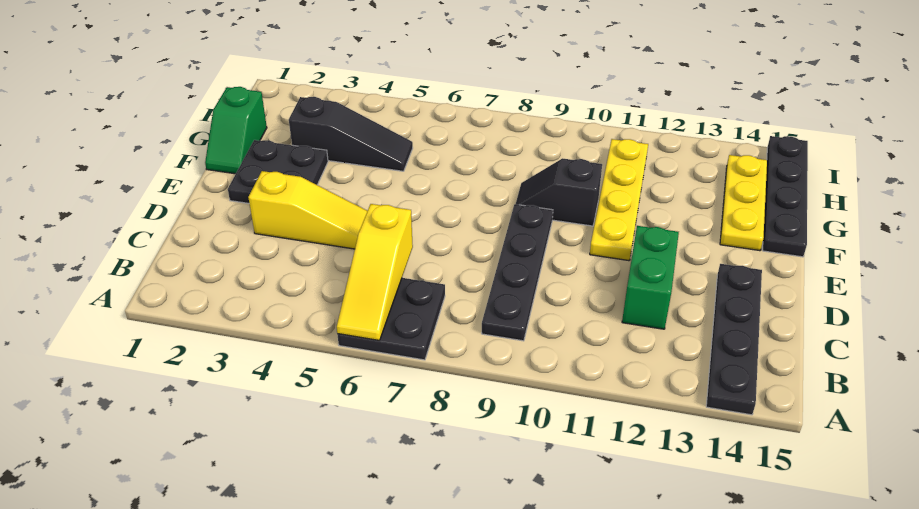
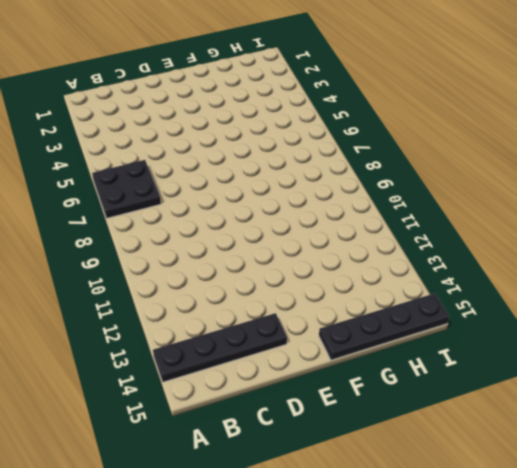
none -> black 1x4 plate [482,204,553,341]
none -> green 1x2 brick [622,226,679,329]
none -> yellow 1x3 slope [248,171,367,249]

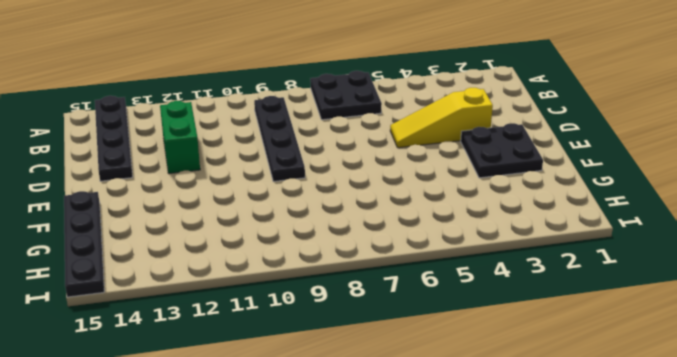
none -> yellow 1x4 plate [590,139,648,261]
none -> green 1x2 slope [205,87,267,174]
none -> black 1x2 slope [516,158,602,226]

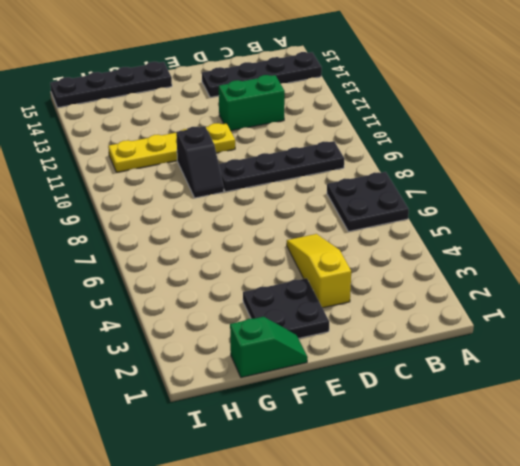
none -> yellow 1x3 plate [720,155,767,251]
none -> black 1x3 slope [289,97,413,171]
none -> yellow 1x3 slope [337,204,413,340]

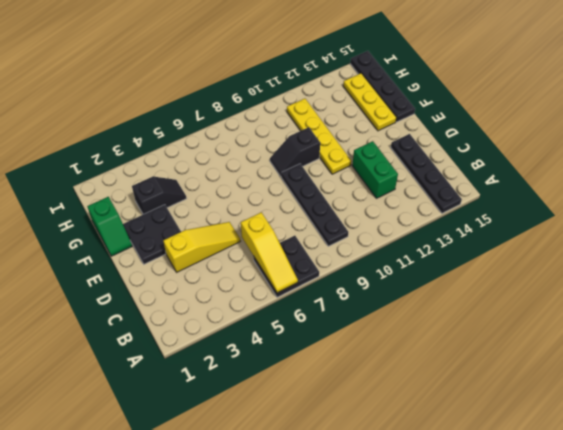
black 1x2 slope [132,176,187,214] -> black 1x3 slope [289,97,413,171]

